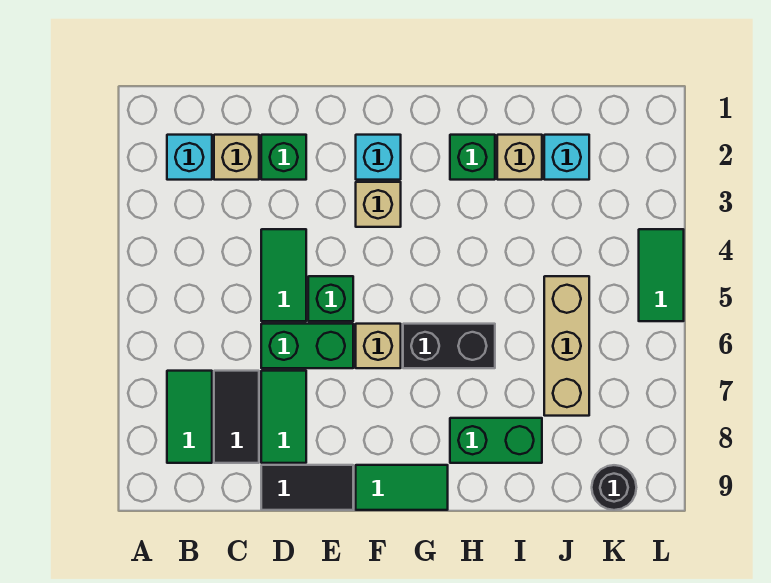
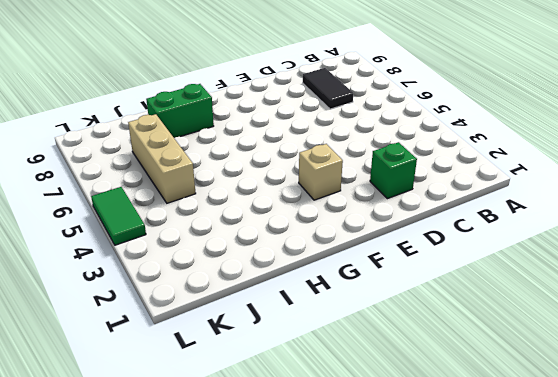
none -> cyan 1x1 brick [167,135,212,180]
none -> green 1x2 tile [167,371,212,463]
none -> tan 1x1 brick [214,135,259,180]

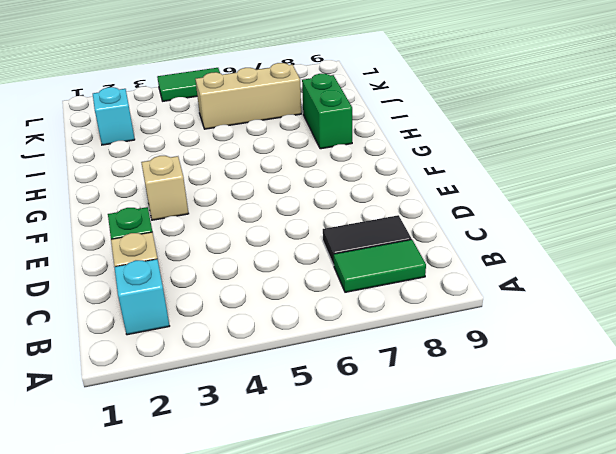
none -> green 1x2 tile [261,229,306,321]
none -> green 1x2 brick [261,324,353,368]
none -> green 1x2 tile [261,371,306,463]

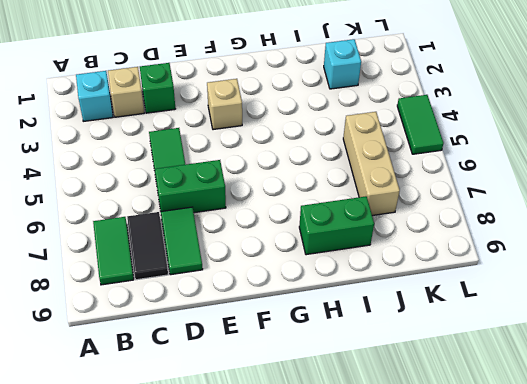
none -> black 1x2 tile [261,465,353,510]
none -> green 1x1 brick [308,276,353,321]
none -> cyan 1x1 brick [356,135,401,180]

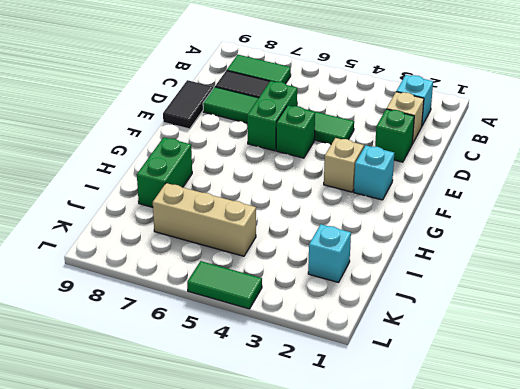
none -> tan 1x1 brick [356,324,401,368]
none -> green 1x2 tile [356,465,448,510]
none -> black 1x2 brick [403,324,495,368]

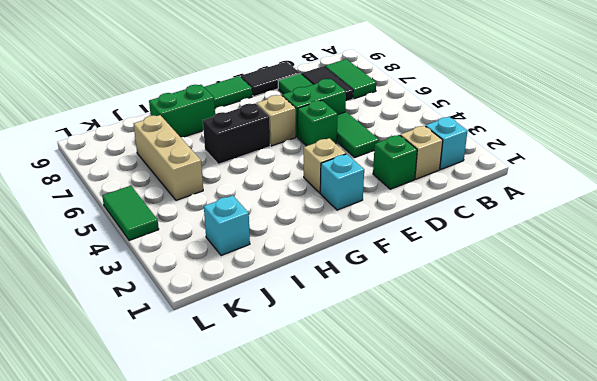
none -> green 1x1 brick [450,135,495,180]
none -> tan 1x1 brick [497,135,542,180]
none -> black 1x1 round brick [592,465,636,510]

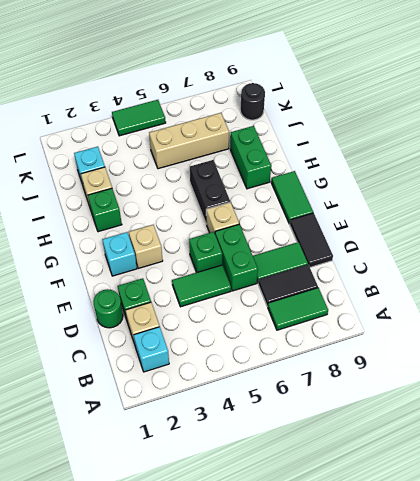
green 1x1 round brick [93,289,123,328] -> none

